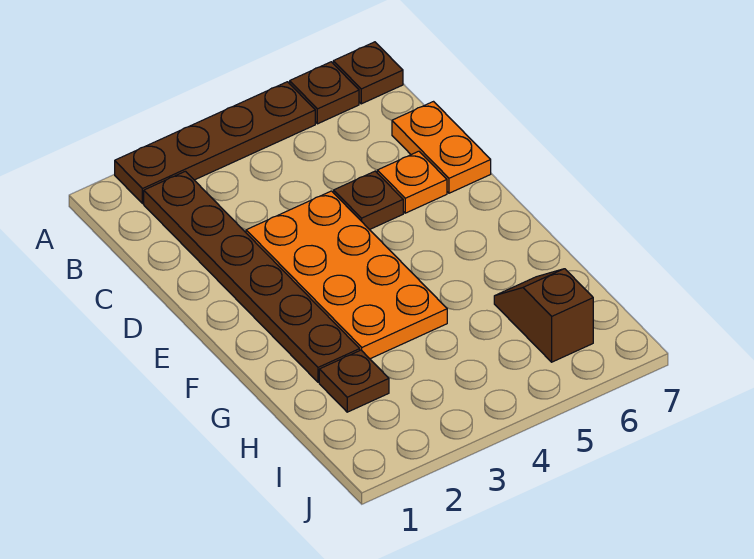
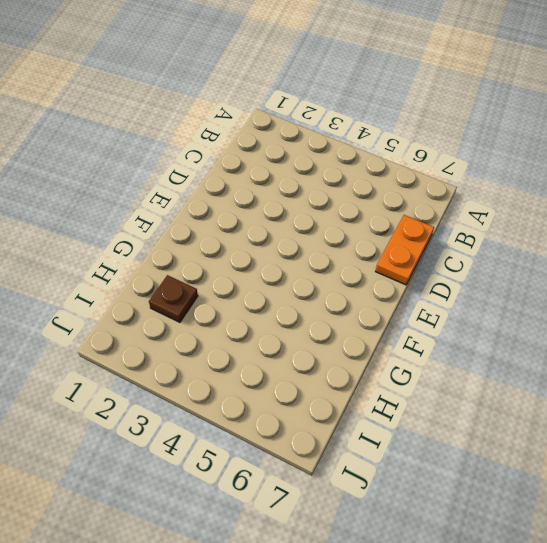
none -> brown 1x4 plate [115,82,315,204]
none -> brown 1x1 plate [290,62,359,124]

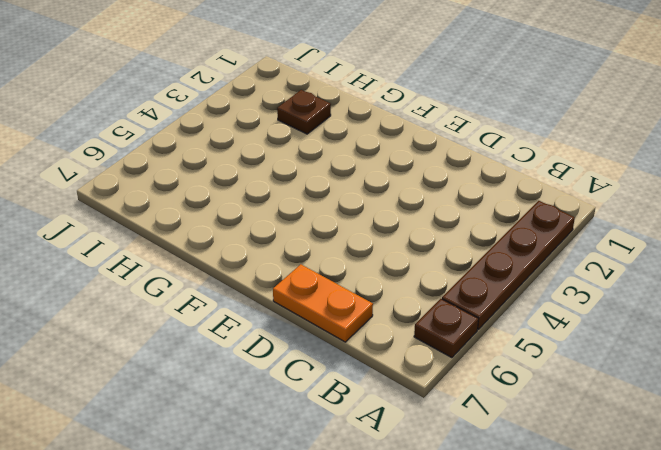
none -> brown 1x1 plate [333,42,403,104]
none -> brown 1x6 plate [144,171,360,382]

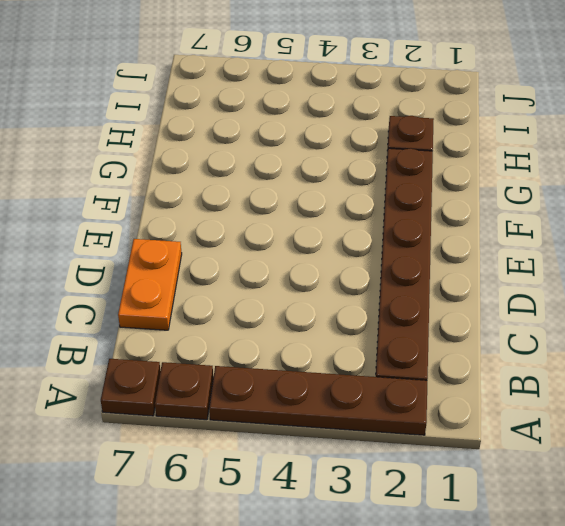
none -> orange 2x4 plate [246,191,447,359]
none -> brown 1x1 plate [334,171,403,230]

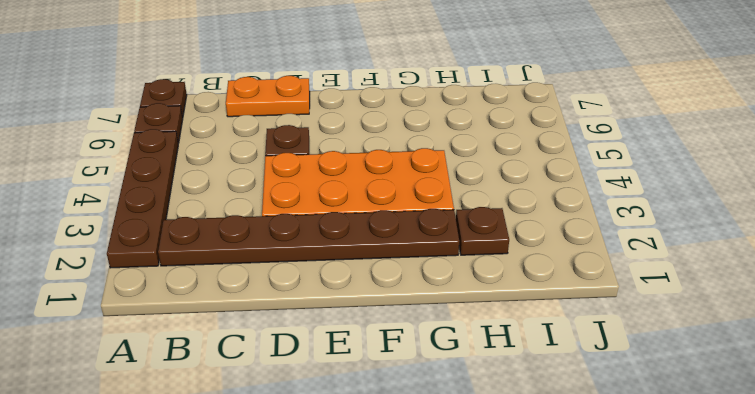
none -> orange 1x1 plate [377,151,447,213]
none -> brown 1x2 slope [494,269,593,362]

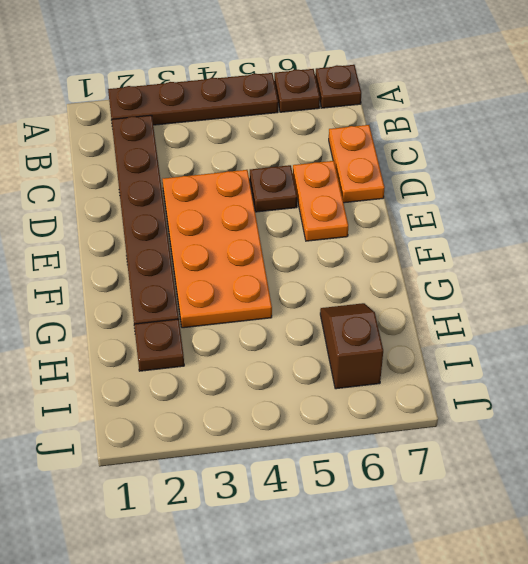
orange 1x2 plate [293,161,348,241] -> orange 1x1 plate [377,151,447,213]

